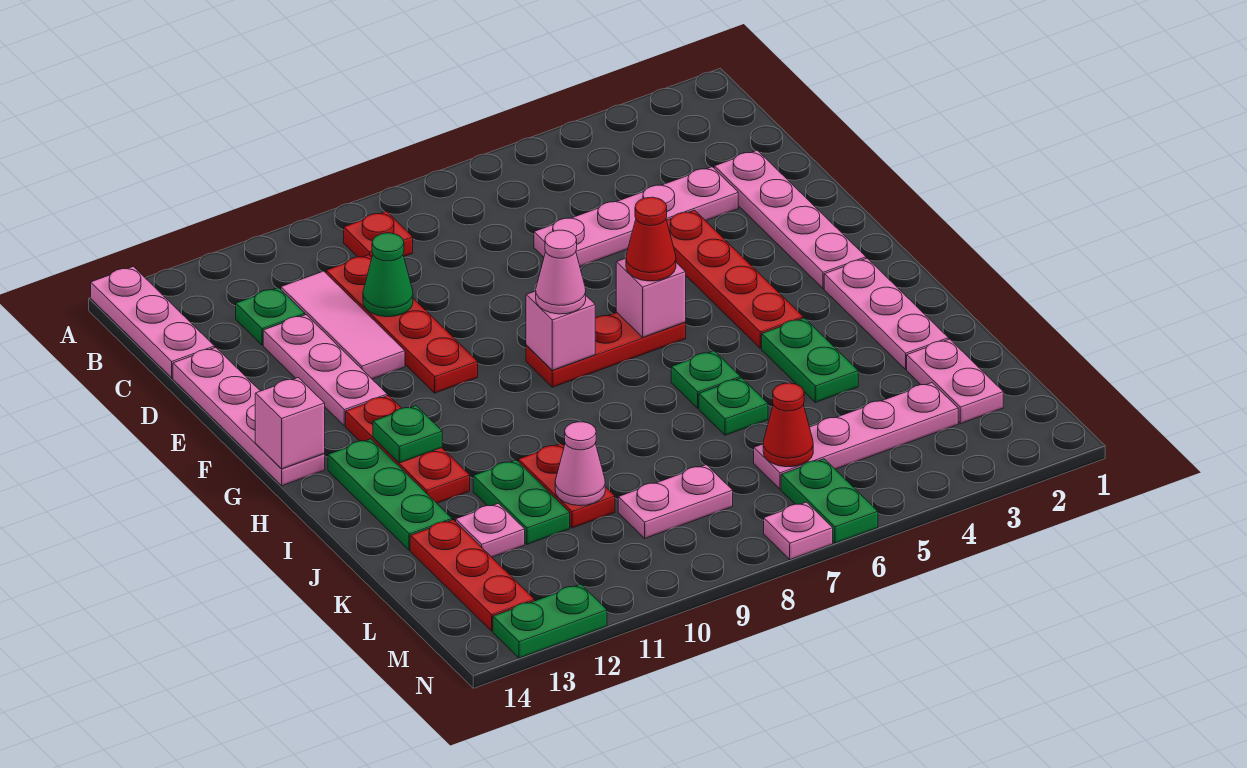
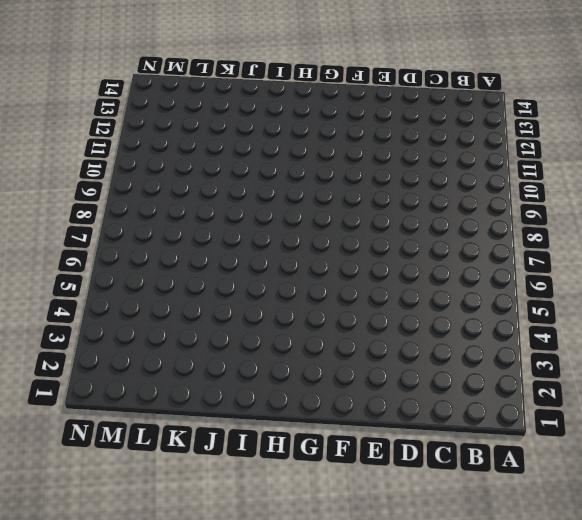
none -> pink 1x3 plate [91,266,215,378]
none -> red 1x1 plate [344,211,413,257]
none -> red 1x4 plate [326,255,478,393]
none -> pink 1x3 tile [281,271,405,379]

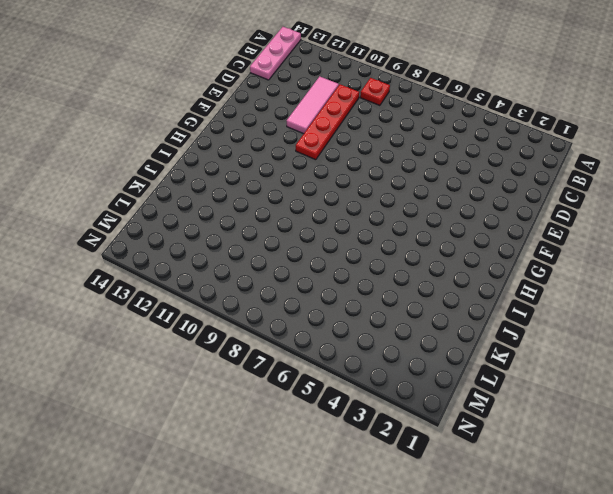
none -> green 1x1 plate [236,288,305,345]
none -> pink 1x4 plate [714,150,866,289]
none -> pink 1x4 plate [534,167,738,266]
none -> pink 1x3 plate [263,315,387,426]

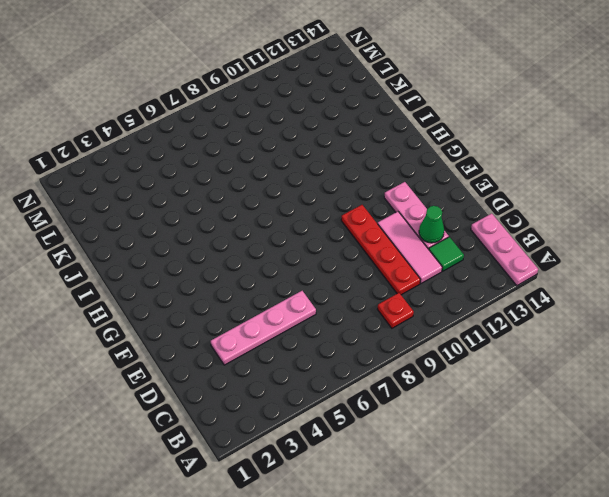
green 1x1 tile [429,237,464,271] -> green 1x1 plate [236,288,305,345]
green 1x1 cone [419,206,444,243] -> green 1x1 cone moved to [363,233,413,317]
none -> pink 1x4 plate [714,150,866,289]
none -> pink 1x4 plate [173,347,325,486]
none -> red 1x4 plate [667,210,803,348]
none -> red 1x3 plate [526,312,686,387]

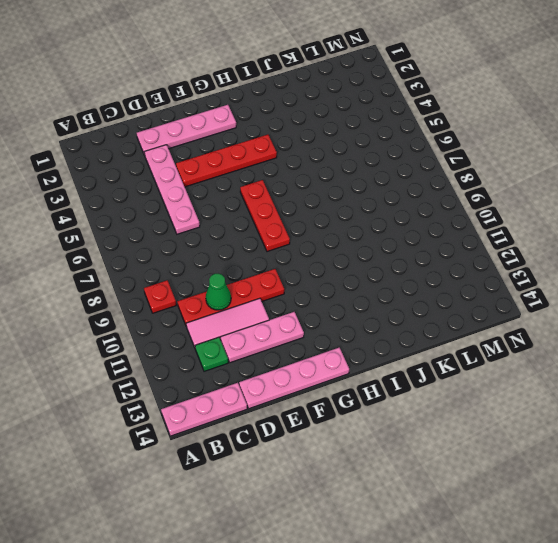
none -> red 1x3 plate [346,396,470,503]
none -> pink 1x3 plate [824,258,948,369]
none -> green 1x3 plate [328,439,452,550]
none -> green 1x2 plate [762,318,858,402]

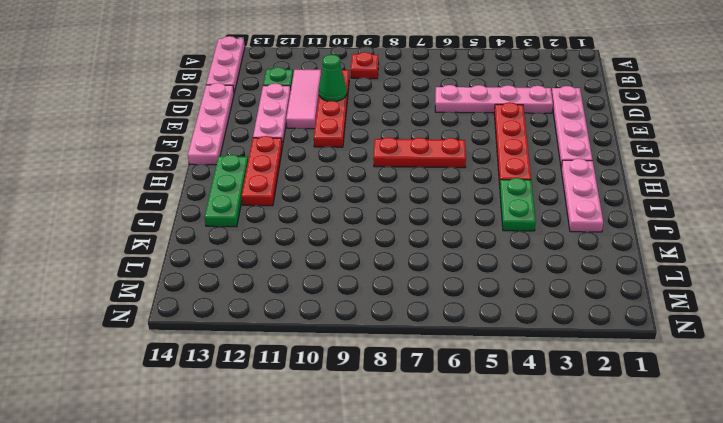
none -> green 1x1 plate [671,351,740,408]
none -> green 1x1 plate [699,378,768,435]
none -> red 1x2 plate [518,444,615,528]
none -> green 1x2 plate [473,460,570,544]

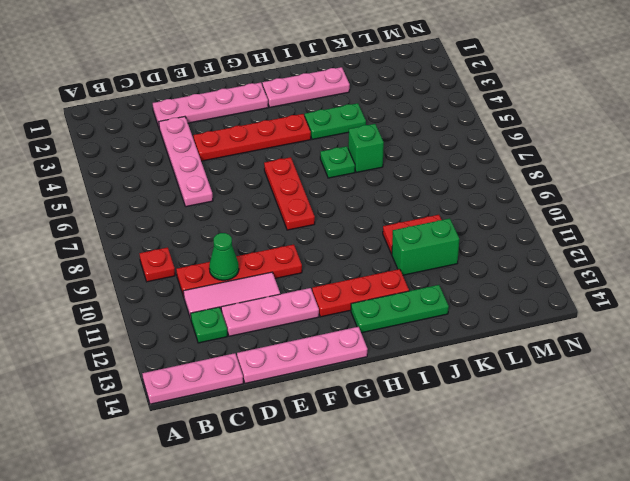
green 1x1 brick [348,124,384,172] -> green 1x1 plate [699,378,768,435]
green 1x2 brick [392,218,459,275] -> green 1x2 plate [473,460,570,544]
none -> pink 1x2 plate [907,339,1003,424]
none -> pink 1x1 plate [456,503,525,557]
none -> red 1x3 plate [410,520,535,631]
none -> pink 1x4 plate [754,383,958,489]

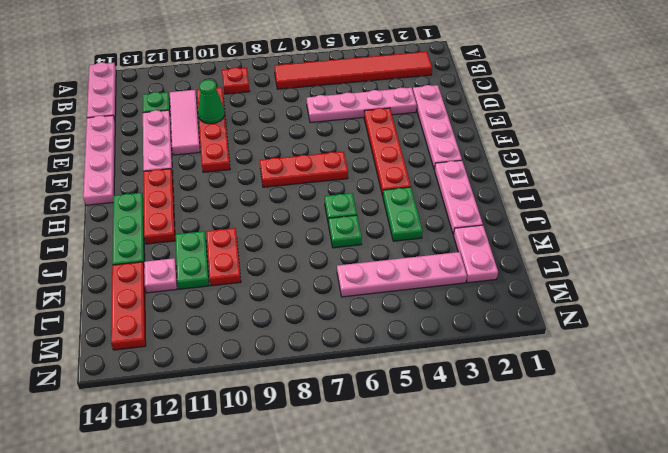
red 1x6 tile [274,52,432,89] -> none
none -> pink 1x2 plate [618,465,733,538]
none -> green 1x2 plate [781,459,878,543]
none -> pink 1x1 plate [764,502,833,560]
none -> green 1x2 plate [493,584,607,658]

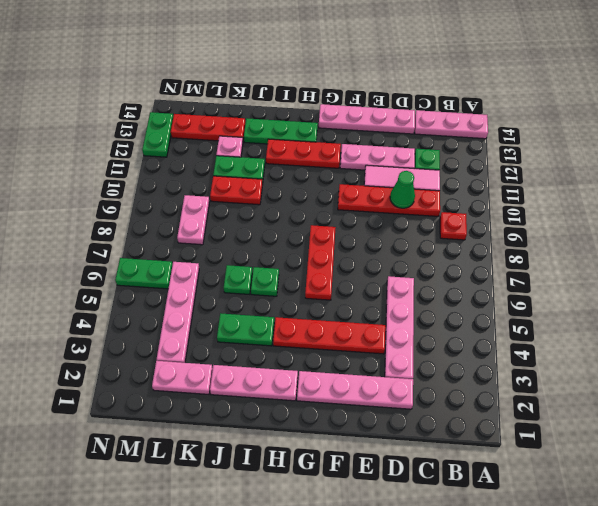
none -> pink 1x1 plate [764,502,833,560]
none -> pink 1x1 brick [616,258,686,337]
none -> pink 1x1 brick [526,291,595,370]
none -> pink 1x1 brick [255,378,325,469]

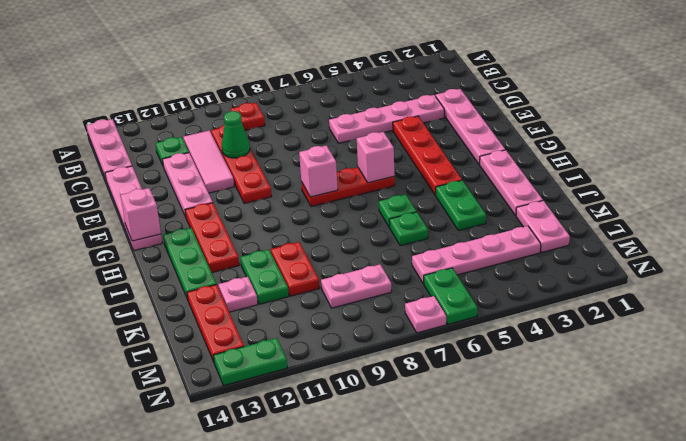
none -> green 1x1 plate [373,406,442,463]
none -> pink 1x1 cone [555,422,605,506]
none -> red 1x1 cone [763,383,813,467]
none -> red 1x1 cone [626,197,676,281]

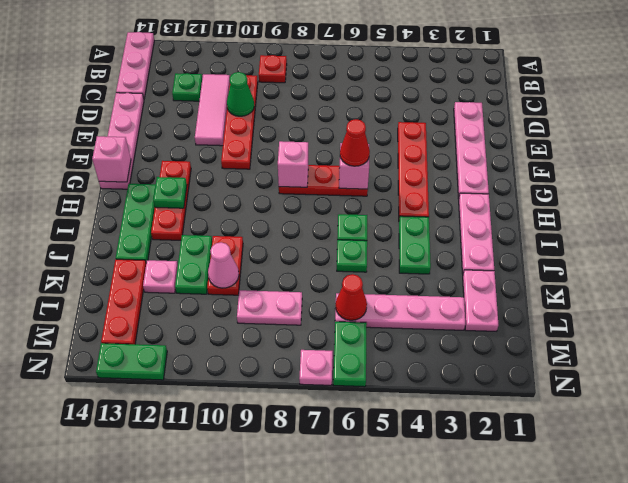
none -> pink 1x4 plate [534,167,738,266]
none -> pink 1x3 plate [263,315,387,426]
none -> pink 1x1 cone [536,230,586,314]

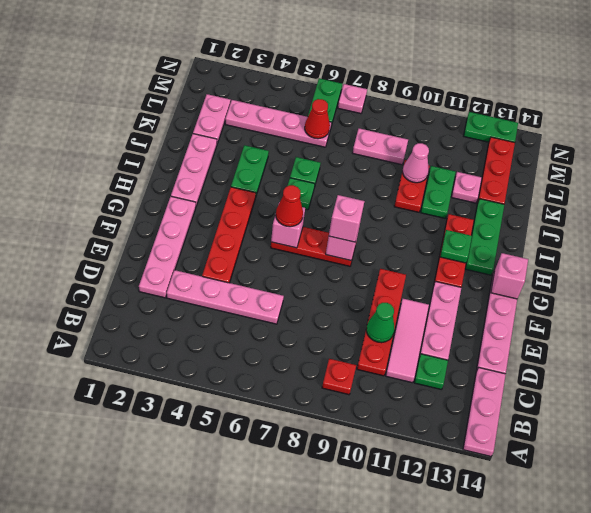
pink 1x1 brick [329,195,364,242] -> pink 1x1 cone [536,230,586,314]

